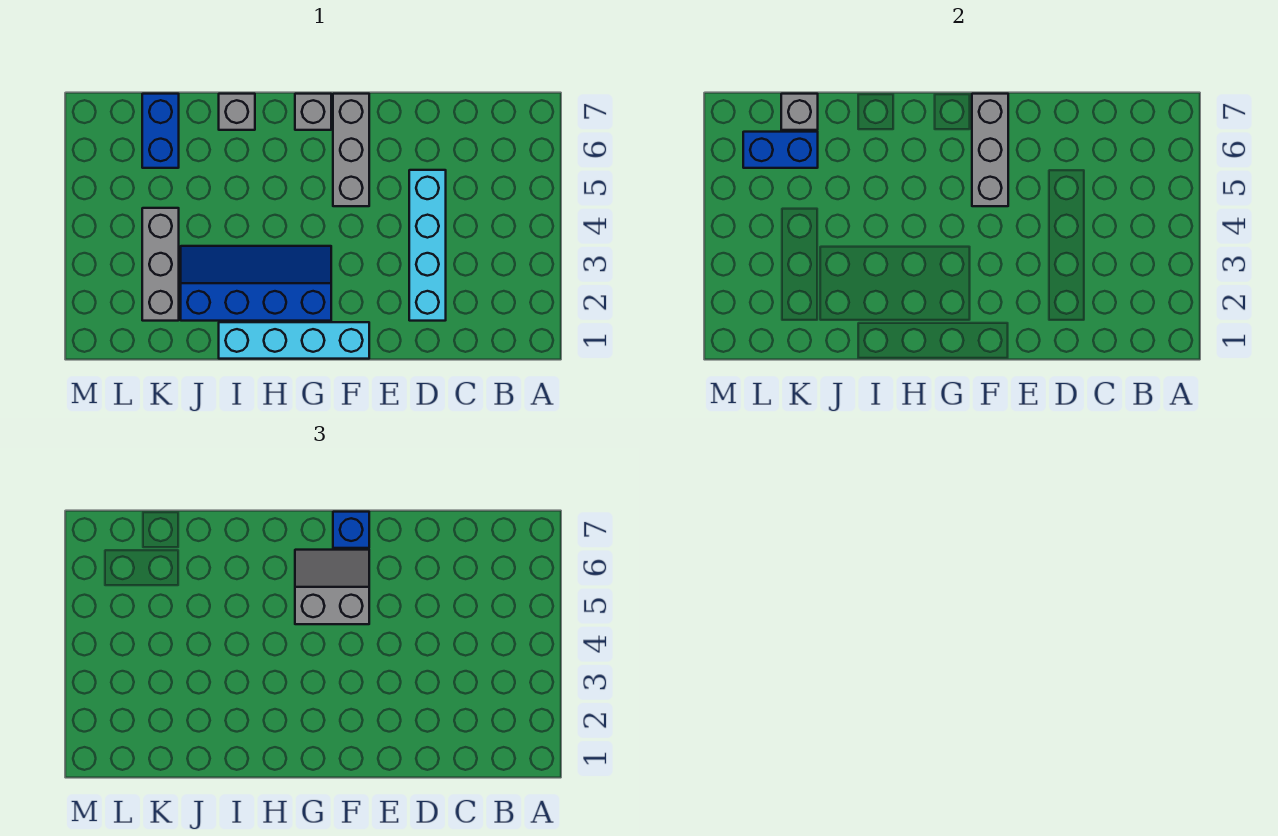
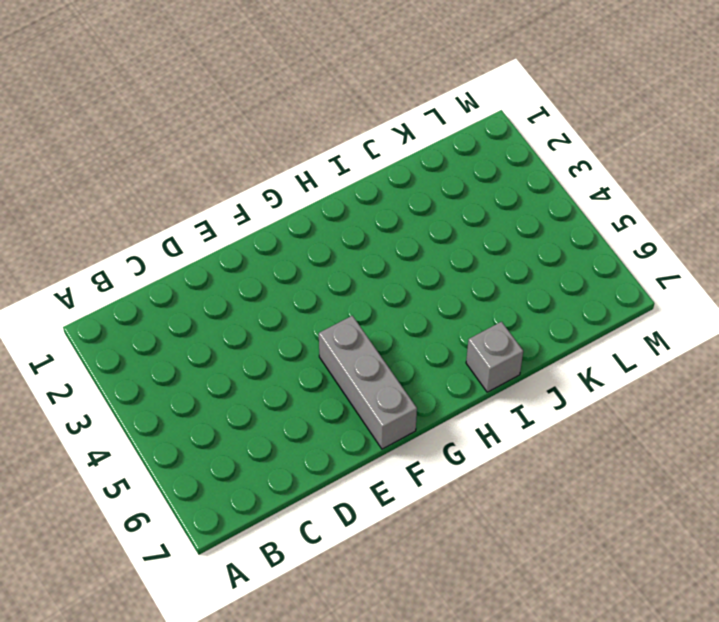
none -> cyan 1x4 brick [409,170,446,321]
none -> cyan 1x4 brick [219,322,369,359]
none -> blue 2x4 slope [181,246,331,321]

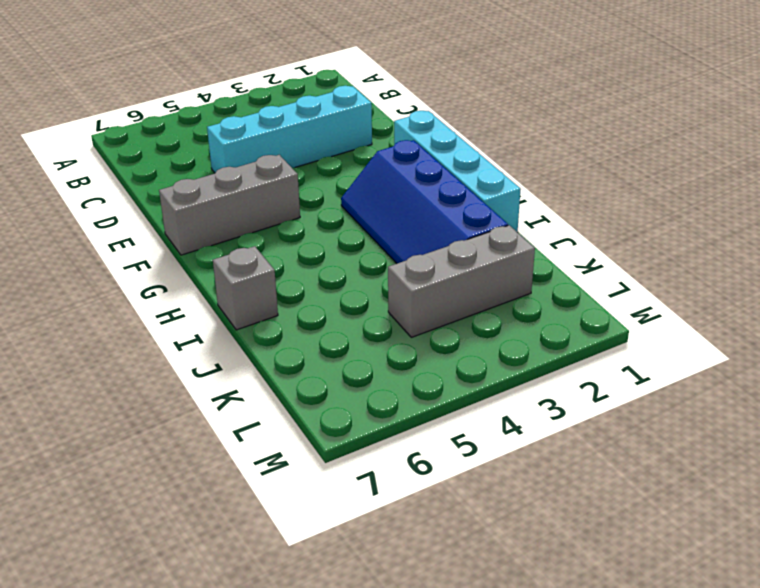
none -> grey 1x1 brick [295,94,331,130]
none -> blue 1x2 brick [142,94,179,168]
none -> grey 1x3 brick [972,94,1008,206]

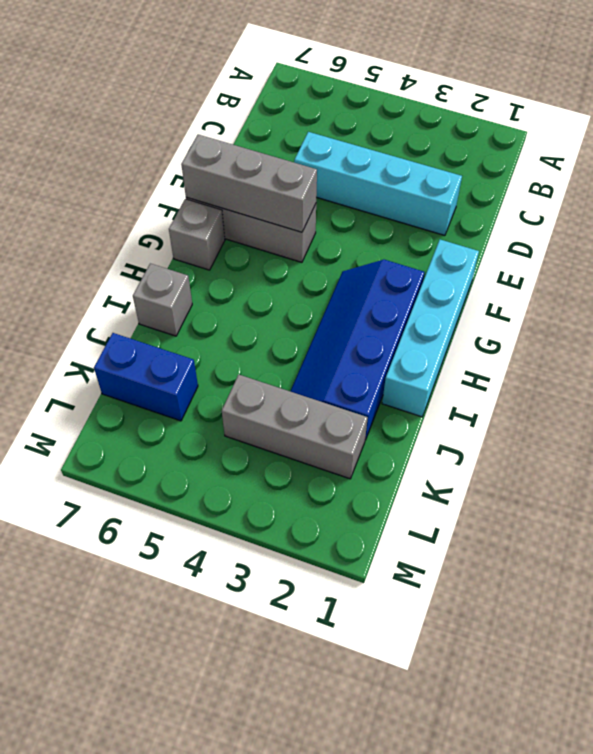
none -> blue 1x2 brick [743,132,818,168]
none -> grey 1x1 brick [781,94,818,130]
none -> grey 2x2 slope [295,550,369,624]

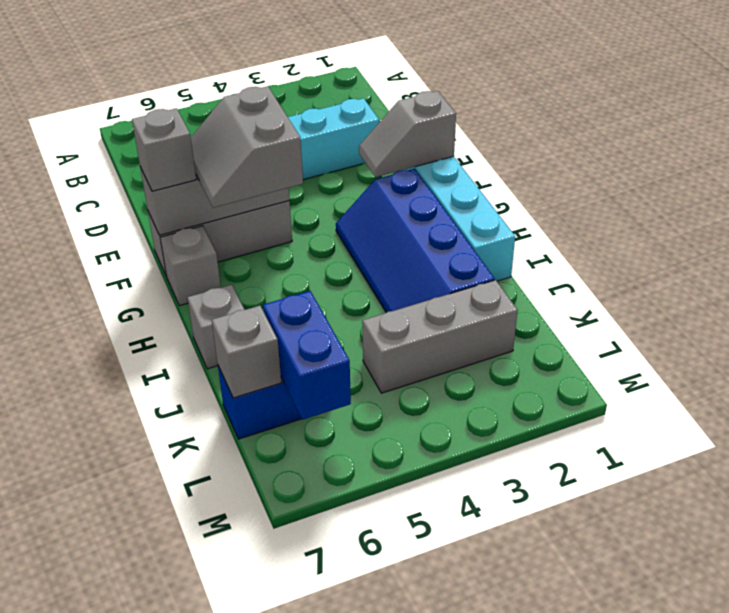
grey 1x2 slope [359,91,456,177] -> none
grey 1x1 brick [132,108,196,191] -> blue 1x1 brick [333,512,369,548]

